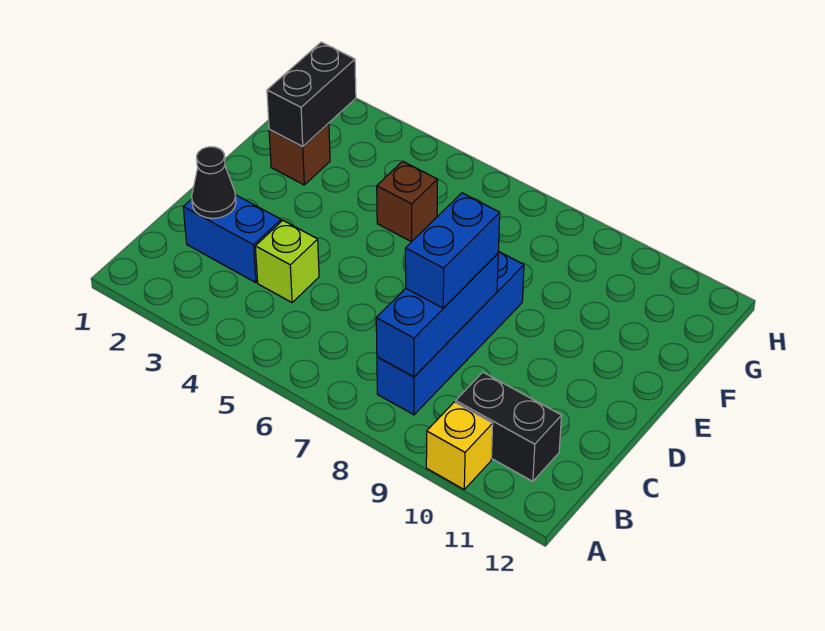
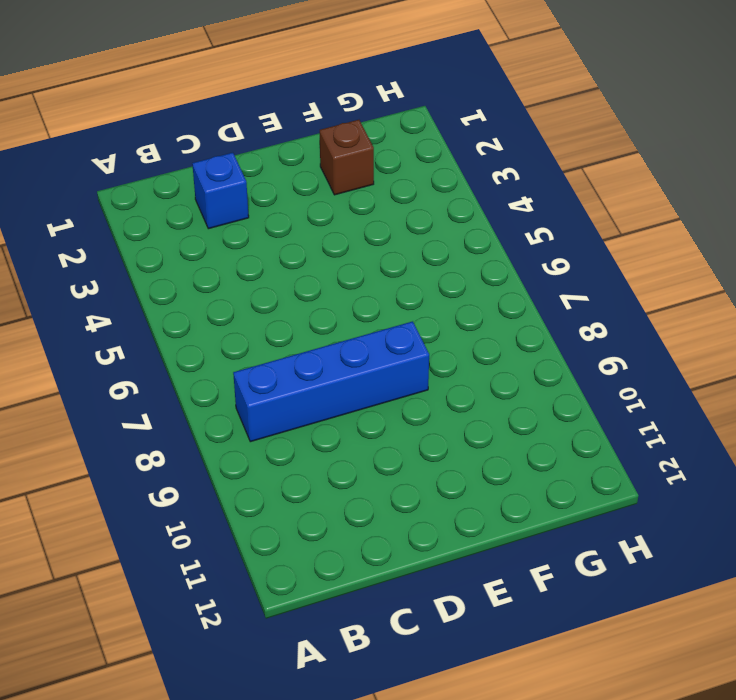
blue 1x1 brick [192,153,249,229] -> blue 1x2 brick [183,195,281,283]
none -> yellow 1x1 brick [426,402,493,489]
none -> black 1x2 brick [456,372,562,481]

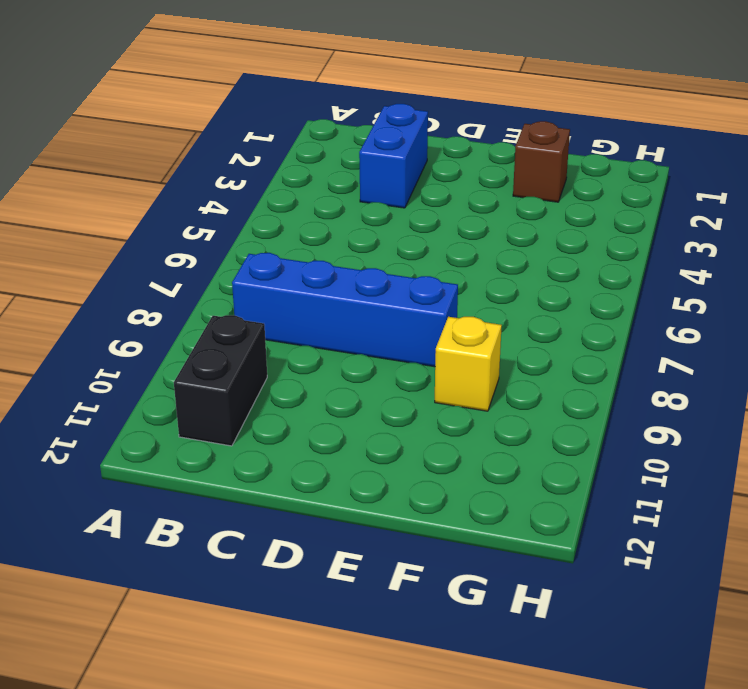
yellow 1x1 brick [435,317,502,411] -> yellow 1x1 brick moved to [426,402,493,489]
none -> lime 1x1 brick [255,221,319,303]
none -> brown 1x1 brick [377,161,438,242]

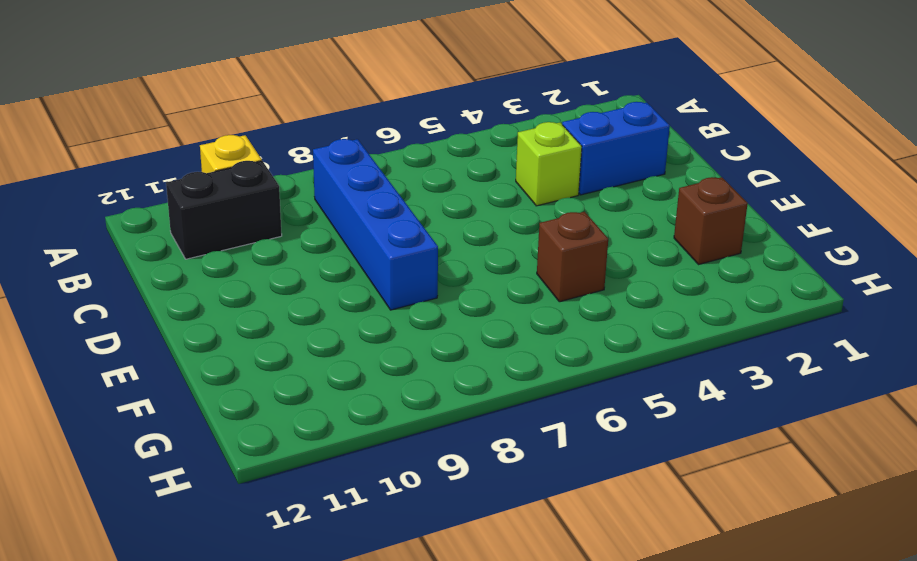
none -> blue 1x3 brick [376,253,498,377]
none -> black 1x1 cone [192,147,236,218]

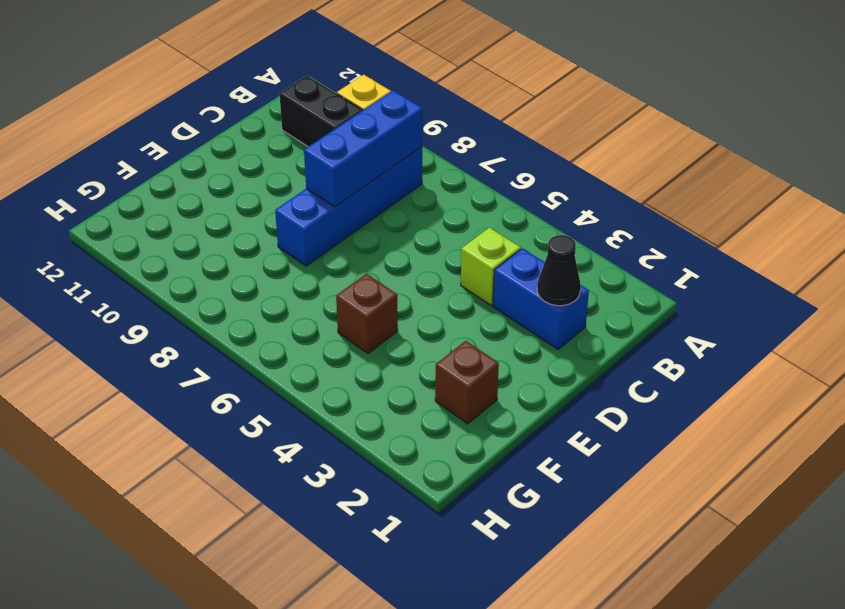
none -> black 1x2 brick [267,42,356,147]
none -> blue 1x2 brick [405,193,500,308]

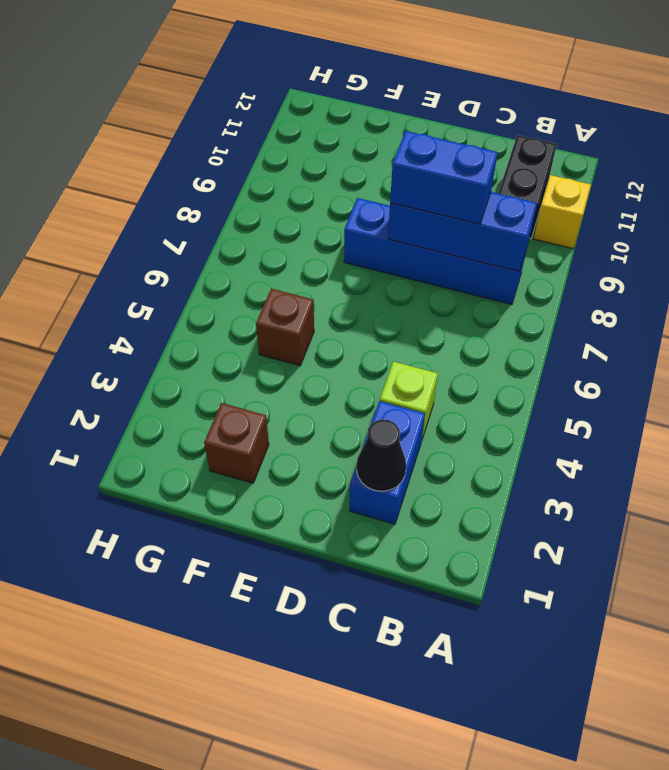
none -> black 1x2 brick [267,42,356,147]

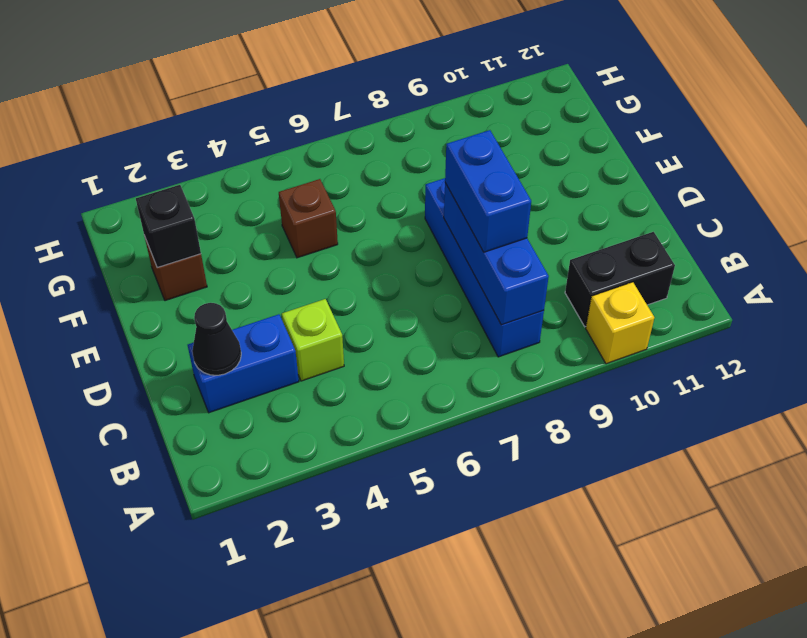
black 1x1 brick [136,185,201,268] -> black 1x2 brick [267,42,356,147]

